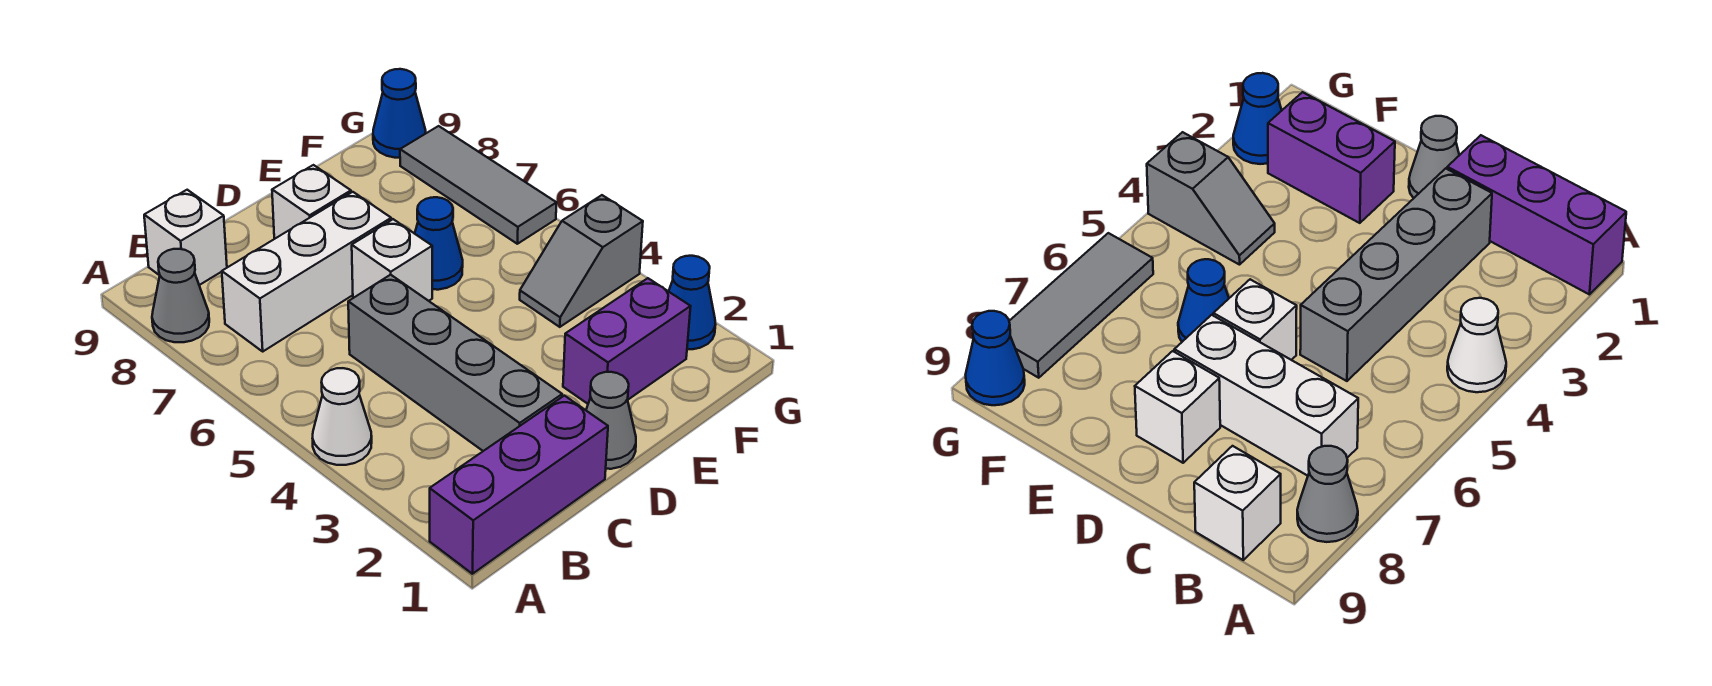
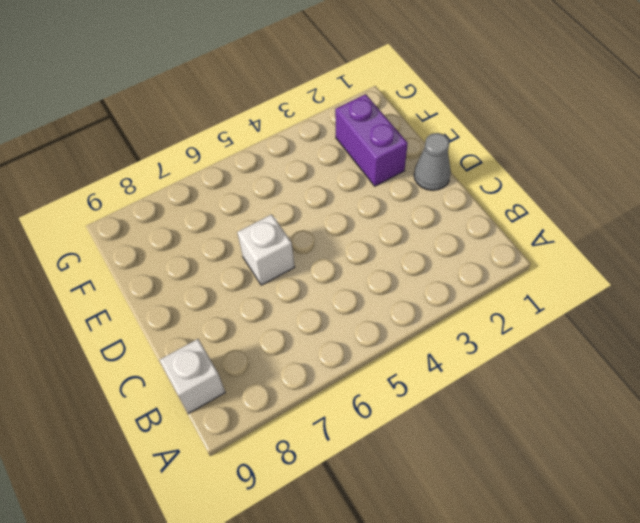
none -> purple 1x3 brick [430,396,608,574]
none -> white 1x1 cone [312,368,372,465]
none -> grey 1x1 cone [152,249,209,342]

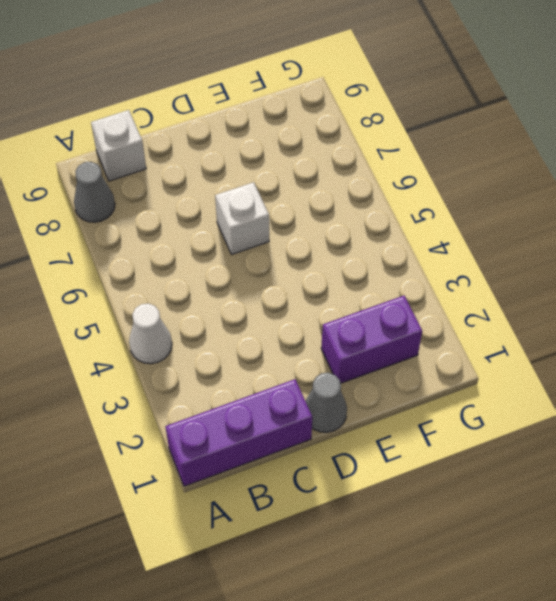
none -> white 1x3 brick [222,192,391,351]
none -> grey 1x4 brick [348,275,562,451]
none -> white 1x1 brick [272,165,351,239]

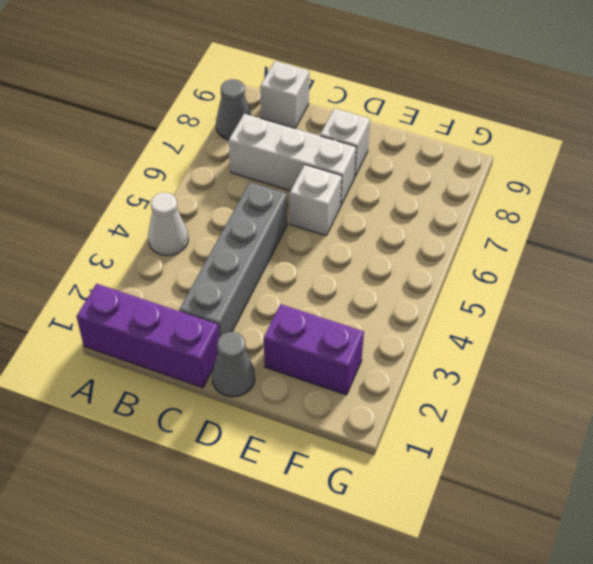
none -> blue 1x1 cone [415,197,463,290]
none -> grey 1x2 slope [520,195,643,327]
none -> blue 1x1 cone [669,256,716,349]

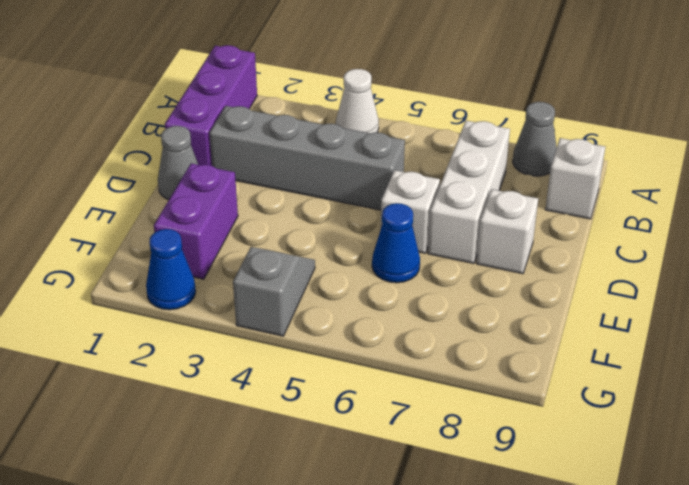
none -> grey 1x3 tile [400,126,557,244]
none -> blue 1x1 cone [373,69,426,158]

